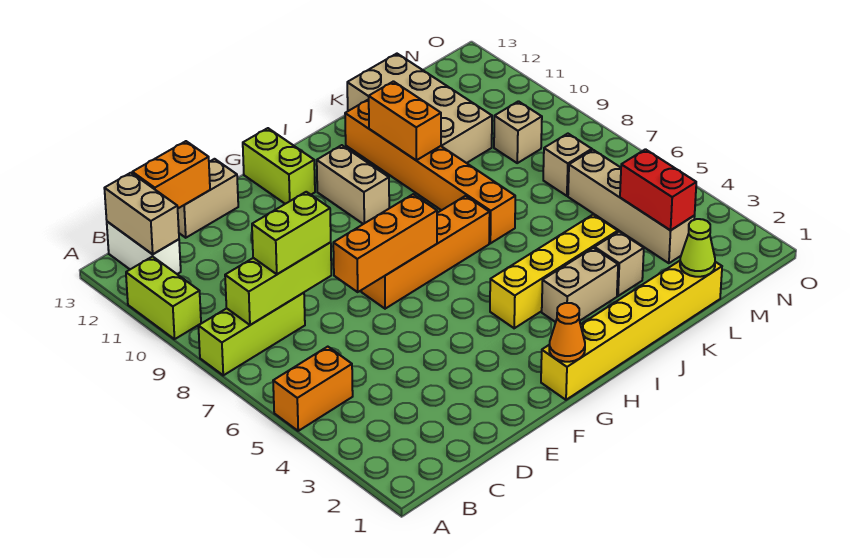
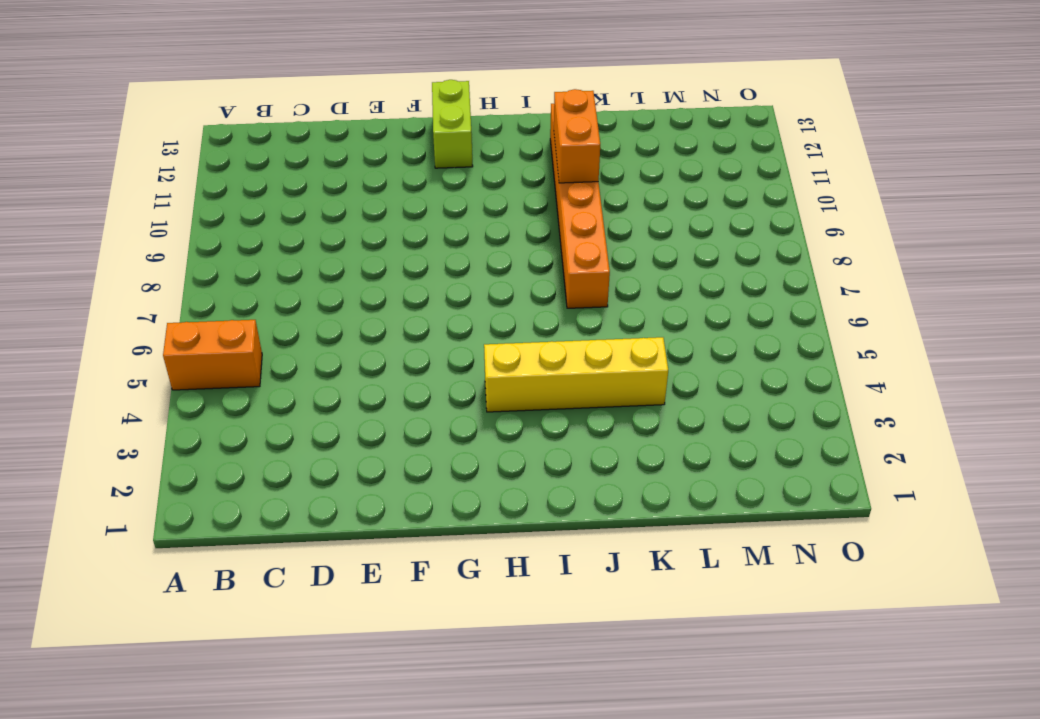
none -> lime 1x3 brick [198,293,305,375]
none -> lime 1x2 brick [126,256,201,339]
none -> white 1x2 brick [107,222,181,274]

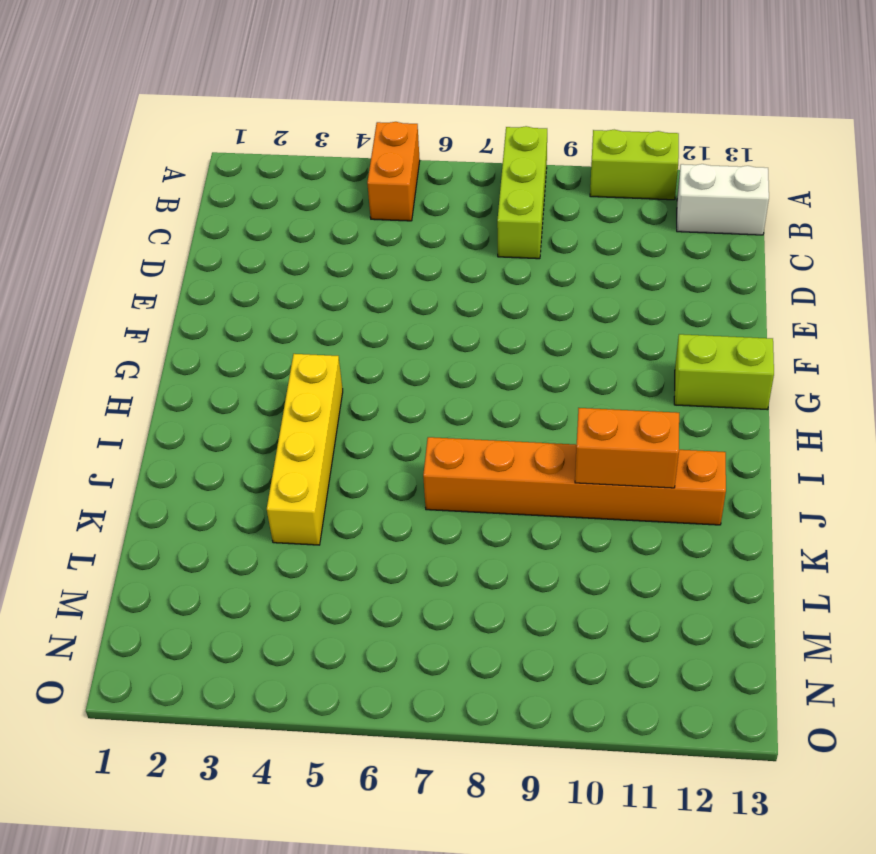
none -> tan 1x2 brick [178,159,238,238]
none -> orange 1x4 brick [361,196,490,309]
none -> yellow 1x6 brick [541,261,722,400]

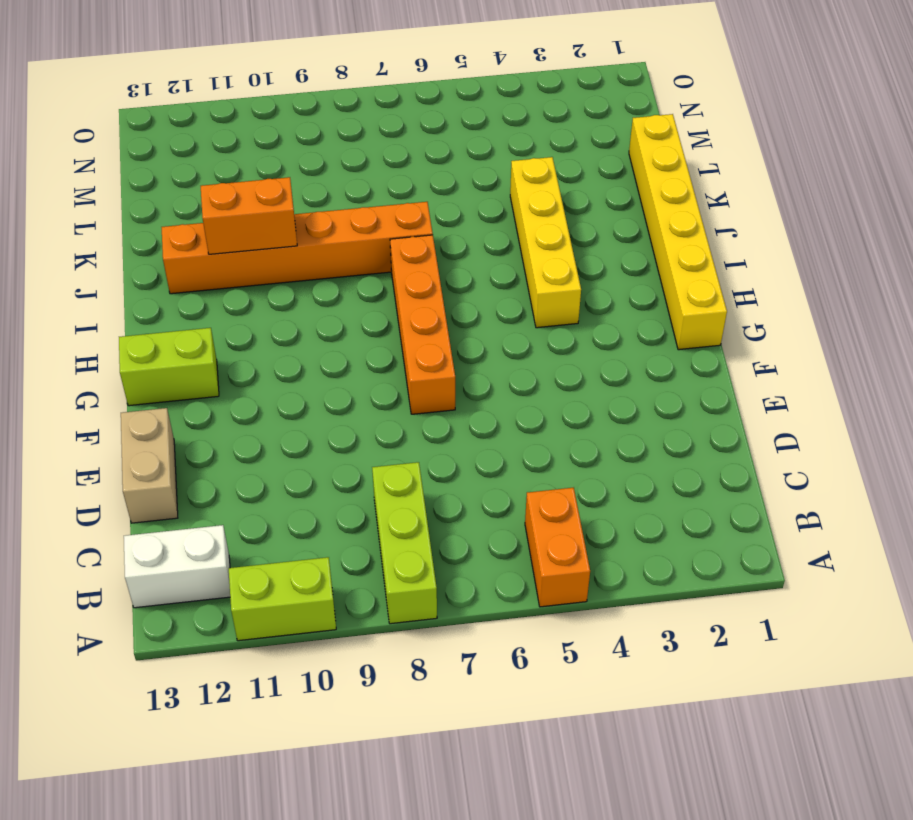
none -> tan 1x2 brick [317,145,389,224]
none -> tan 1x2 brick [542,248,618,322]
none -> tan 1x1 brick [595,232,644,296]

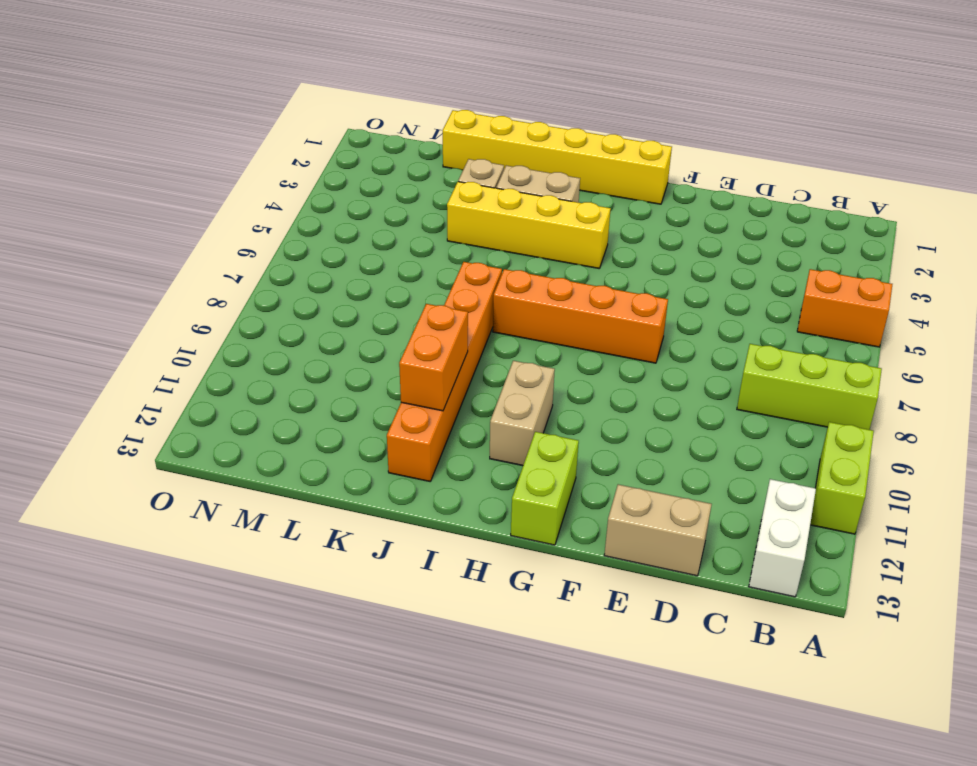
none -> tan 2x4 brick [347,54,492,163]
none -> tan 1x4 brick [568,150,695,263]
none -> tan 1x1 brick [543,134,592,196]

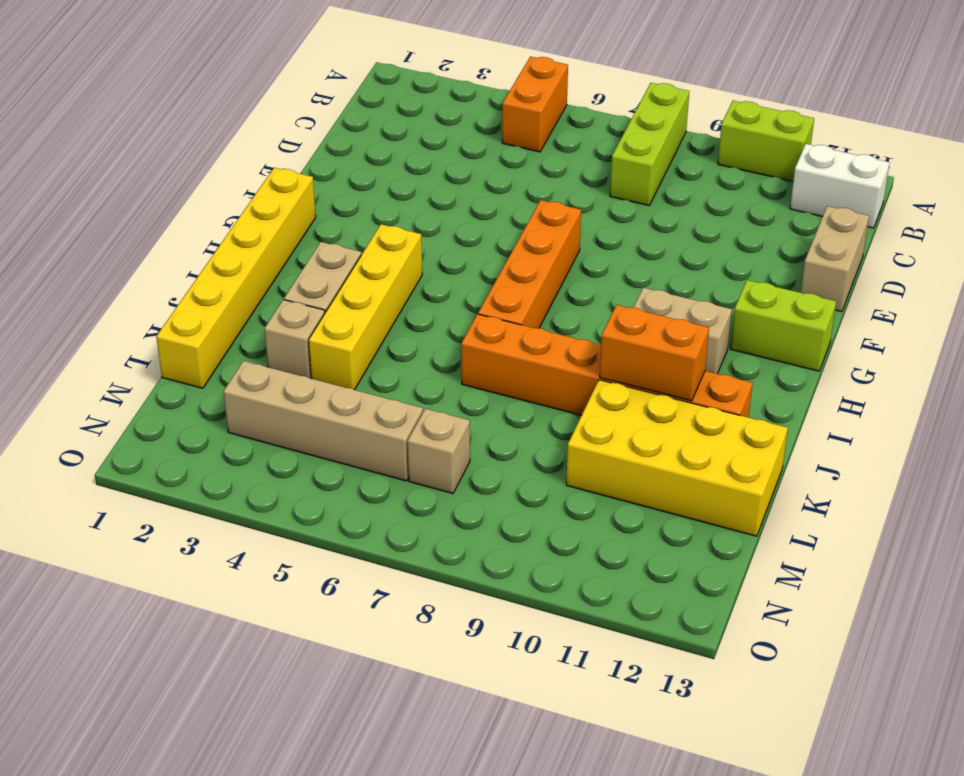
yellow 2x4 brick [566,380,788,536] -> tan 2x4 brick [347,54,492,163]
none -> tan 1x1 brick [494,101,542,163]
none -> lime 1x3 brick [225,242,331,325]
none -> tan 1x2 brick [104,173,179,254]

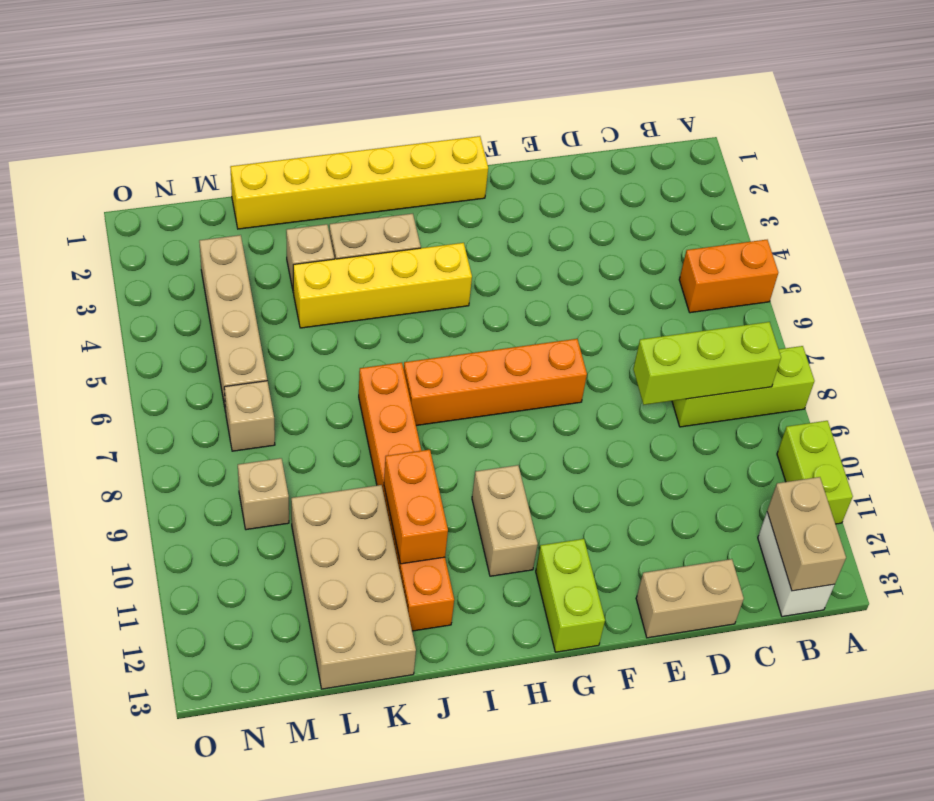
none -> orange 1x2 brick [132,141,210,208]
none -> orange 1x3 brick [333,194,437,292]
none -> orange 1x1 cone [549,303,585,362]

